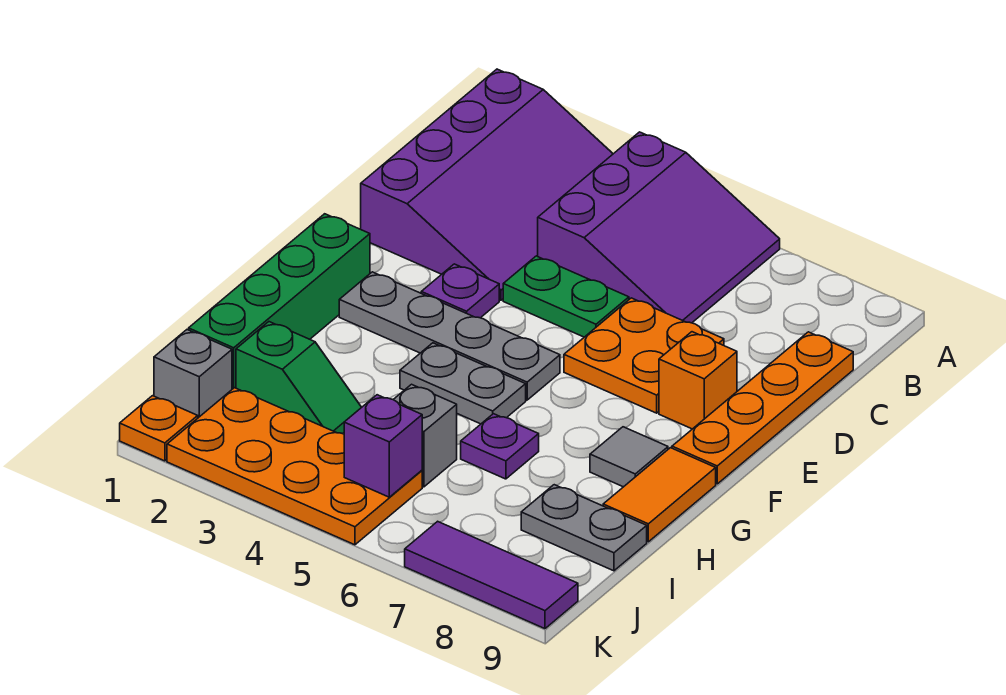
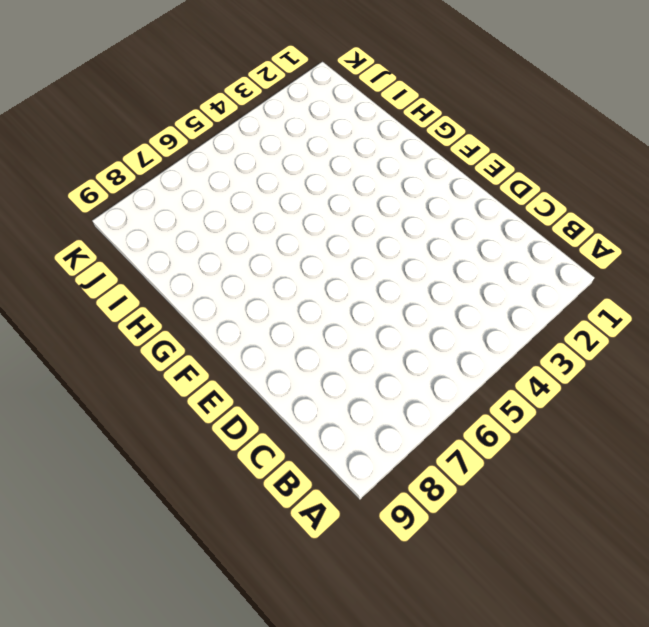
none -> purple 3x4 slope [361,69,613,300]
none -> purple 3x3 slope [538,132,780,323]
none -> orange 1x4 plate [672,332,853,484]

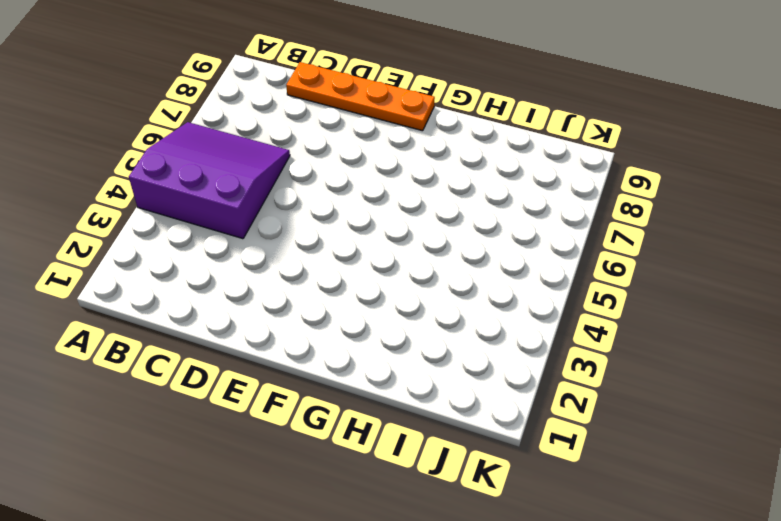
none -> purple 3x4 slope [361,69,613,300]
none -> green 1x2 plate [503,256,629,337]
none -> orange 2x2 plate [564,298,724,413]

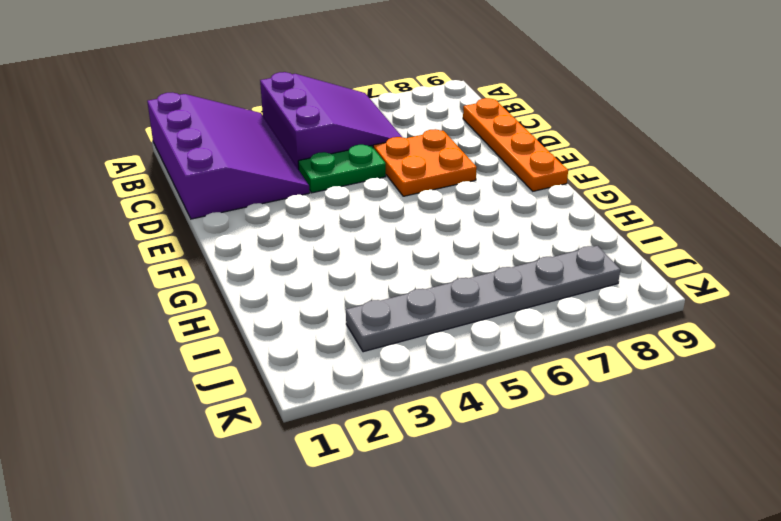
grey 1x6 plate [346,246,620,352] -> orange 2x4 plate [167,388,422,545]
none -> purple 1x1 plate [421,264,499,318]
none -> orange 1x1 brick [659,332,737,429]
none -> green 1x4 brick [189,214,370,389]

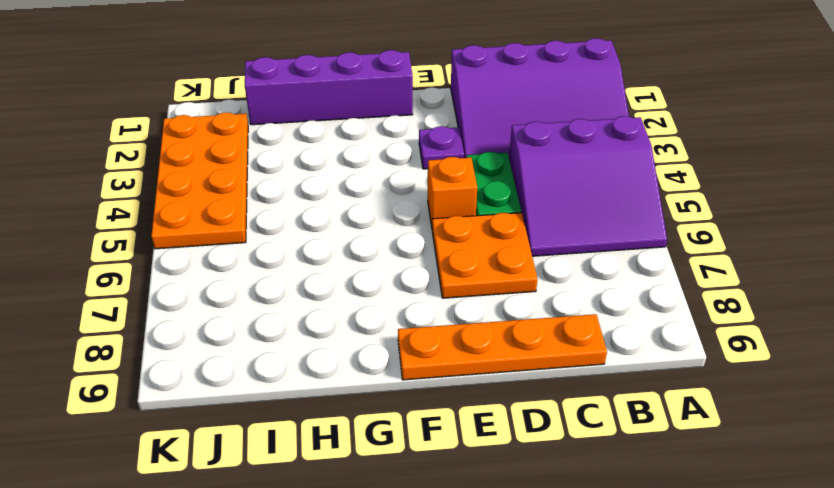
orange 1x1 brick [428,157,477,226] -> orange 1x1 brick moved to [659,332,737,429]
purple 1x4 brick [245,50,413,125] -> green 1x4 brick [189,214,370,389]
none -> grey 1x4 plate [339,272,560,400]
none -> grey 1x2 plate [400,343,526,424]
none -> grey 1x1 tile [590,427,668,487]

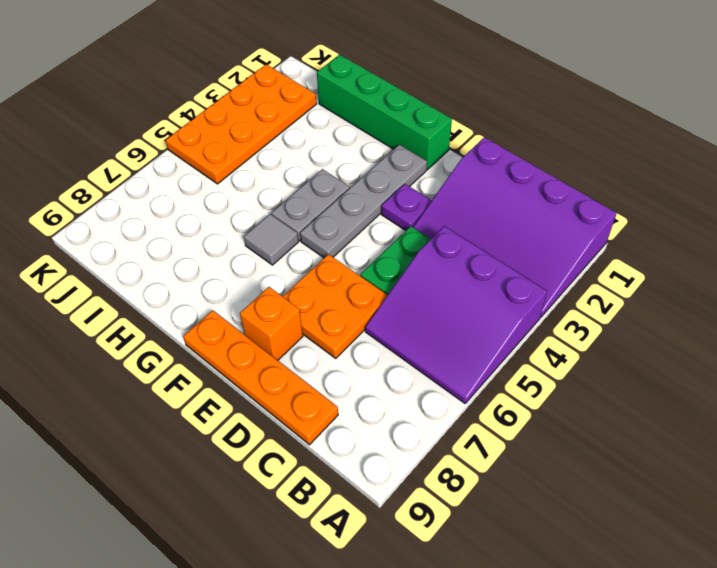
grey 1x1 tile [244,214,298,265] -> grey 1x1 tile moved to [590,427,668,487]
none -> orange 1x2 tile [603,448,716,542]
none -> purple 1x1 plate [461,414,539,479]
none -> green 1x2 slope [236,322,362,434]

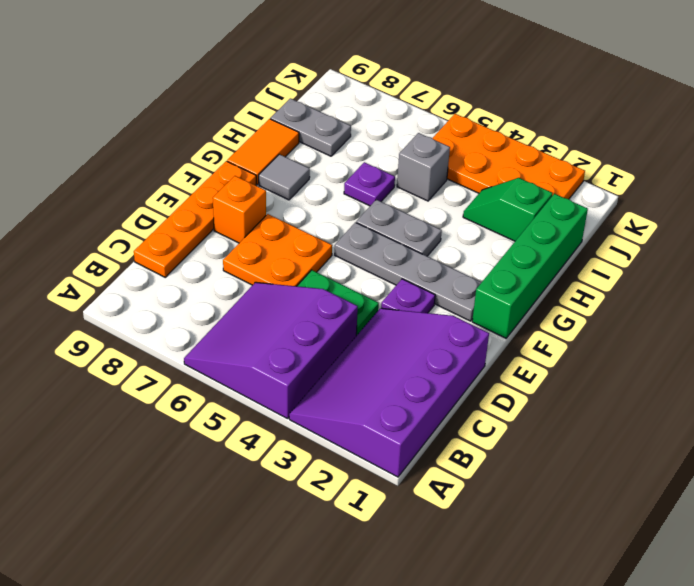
none -> grey 1x1 brick [154,330,232,418]
none -> orange 1x1 plate [120,396,198,461]
none -> purple 1x3 tile [405,521,578,629]

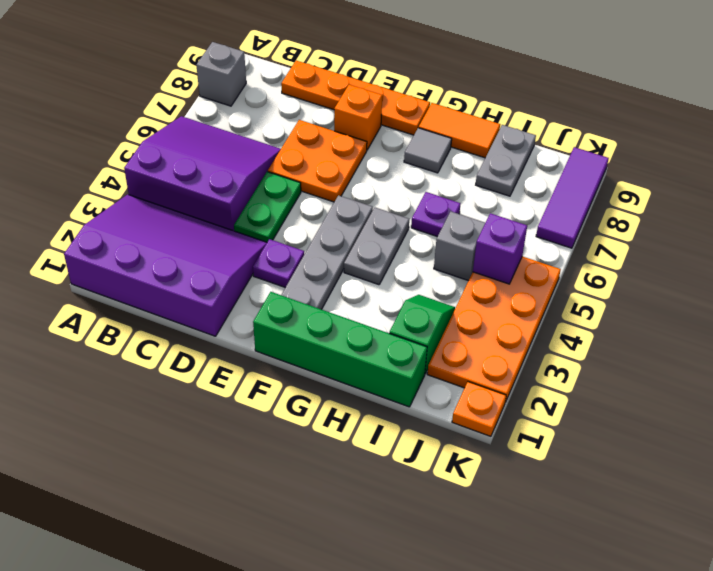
grey 1x1 brick [196,42,246,106] -> grey 1x1 brick moved to [154,330,232,418]

